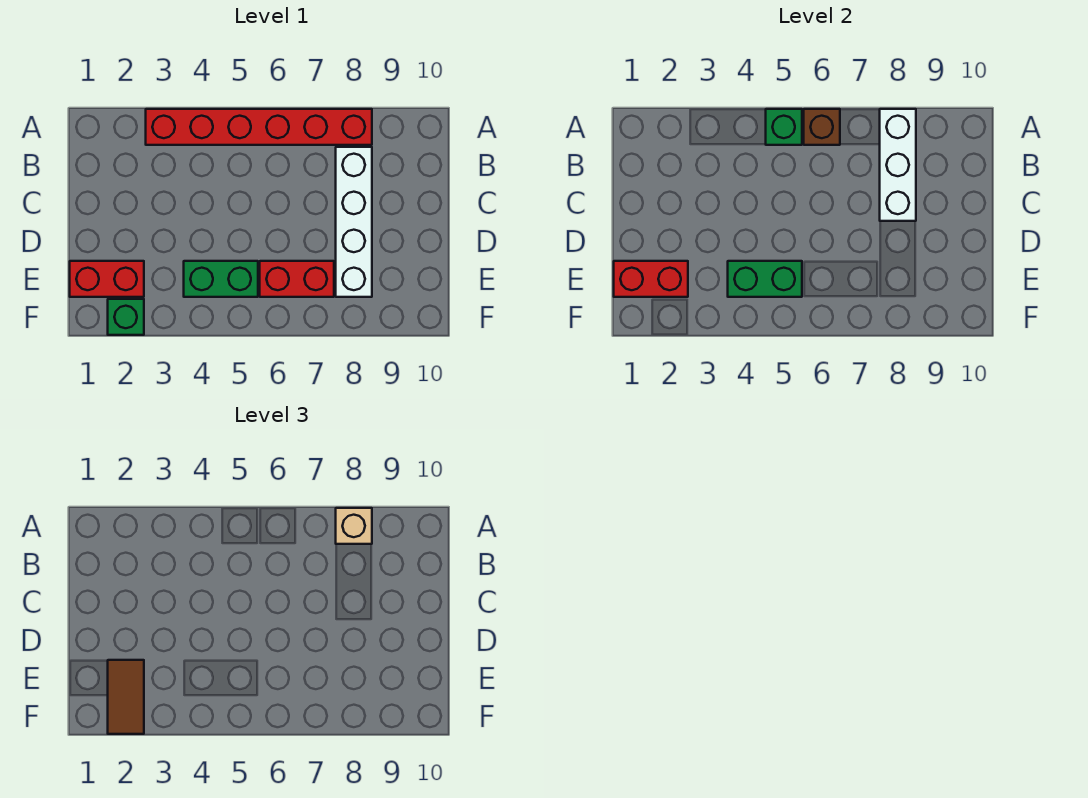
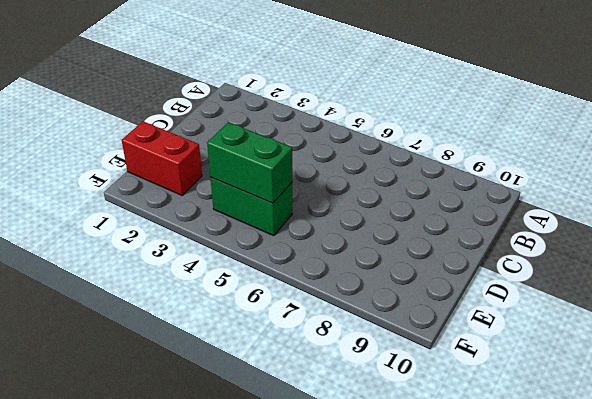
none -> red 1x6 brick [146,109,372,145]
none -> white 1x4 brick [336,147,372,297]
none -> red 1x2 brick [260,261,334,297]

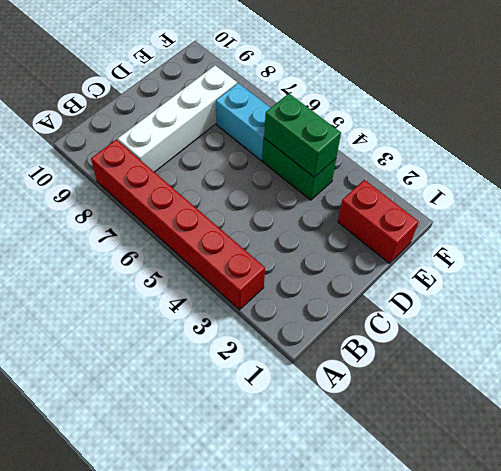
cyan 1x2 brick [216,83,270,161] -> red 1x2 brick [260,261,334,297]
none -> green 1x1 brick [108,299,144,335]
none -> green 1x1 brick [766,109,802,145]
none -> brown 1x1 brick [804,109,840,145]

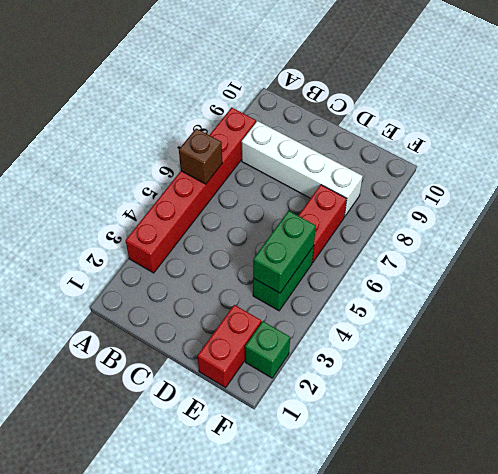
none -> green 1x1 brick [766,109,802,145]
none -> white 1x3 brick [880,109,916,221]
none -> red 1x2 brick [614,261,688,297]

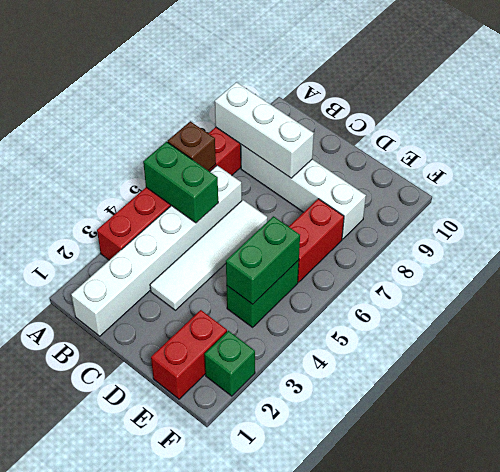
green 1x2 brick [143,142,218,223] -> green 1x1 brick [766,109,802,145]
white 1x6 brick [71,166,242,336] -> none
white 1x4 tile [150,200,267,310] -> none
none -> red 1x2 brick [614,261,688,297]
none -> tan 1x1 brick [336,508,372,544]
none -> brown 1x2 tile [108,660,144,734]

